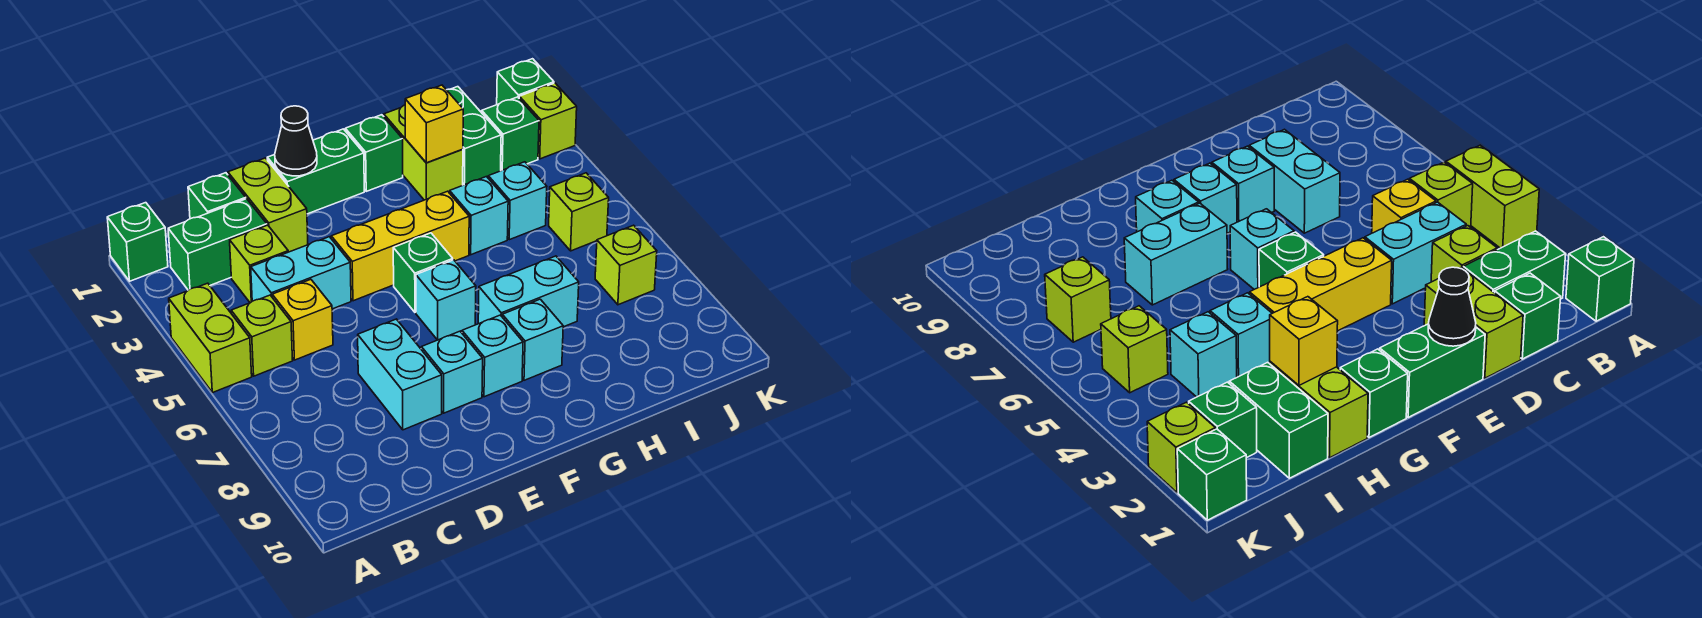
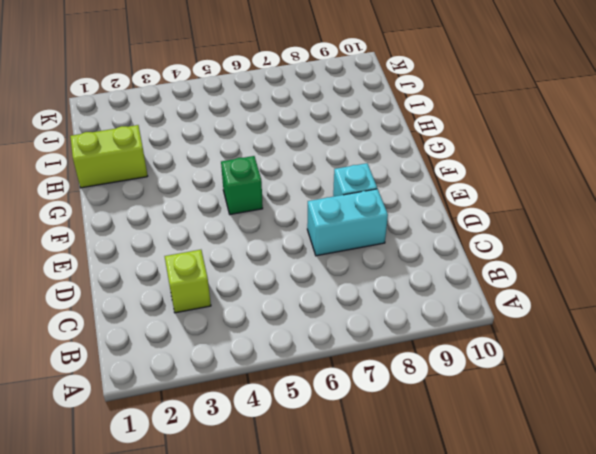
none -> green 1x1 brick [107,203,168,281]
none -> lime 1x2 brick [169,283,252,393]
none -> green 1x2 brick [168,199,267,290]
none -> lime 1x1 brick [231,295,293,376]

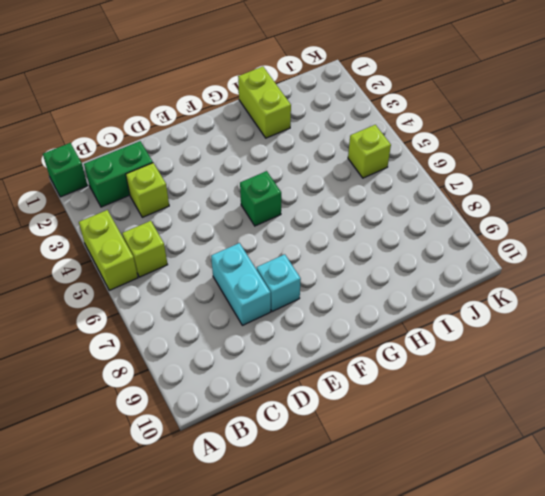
none -> green 1x1 brick [188,173,246,219]
none -> cyan 1x2 brick [251,237,351,309]
none -> yellow 1x1 brick [272,279,333,360]
none -> lime 1x2 brick [228,158,308,252]

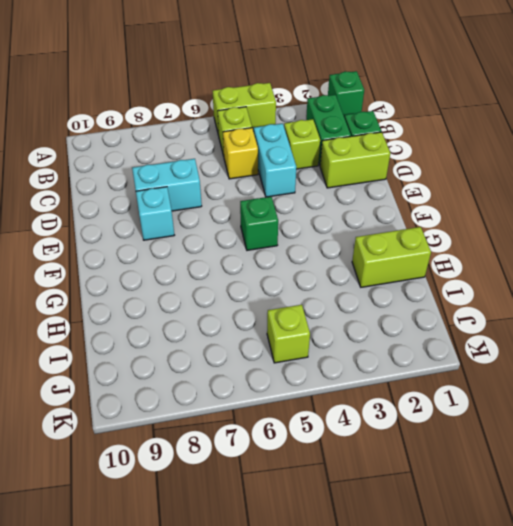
none -> green 1x2 brick [267,129,364,214]
none -> yellow 1x3 brick [331,191,469,301]
none -> cyan 1x1 brick [416,260,476,340]
none -> cyan 1x1 brick [462,315,523,397]

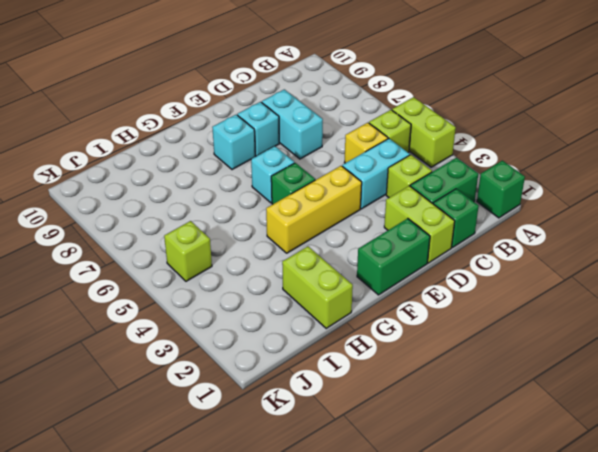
none -> green 1x1 brick [345,115,403,191]
none -> cyan 1x2 brick [478,256,579,327]
none -> cyan 1x1 brick [502,299,563,380]
none -> cyan 1x1 brick [450,177,508,255]

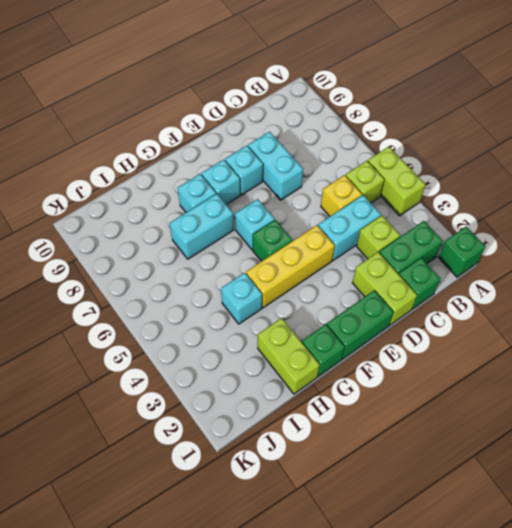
none -> green 1x2 brick [447,87,501,185]
none -> cyan 1x1 brick [488,162,547,240]
none -> green 1x1 brick [482,97,539,171]
none -> lime 1x1 brick [549,173,609,251]

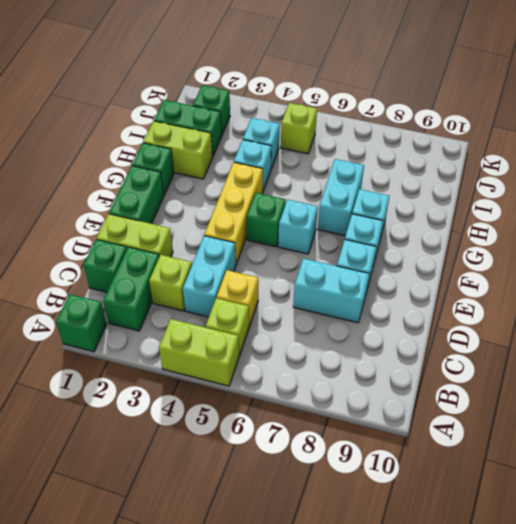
none -> lime 1x1 brick [595,225,657,305]
none -> green 1x1 brick [497,59,554,105]
none -> lime 1x1 brick [519,83,577,159]
none -> black 1x1 cone [275,106,317,176]

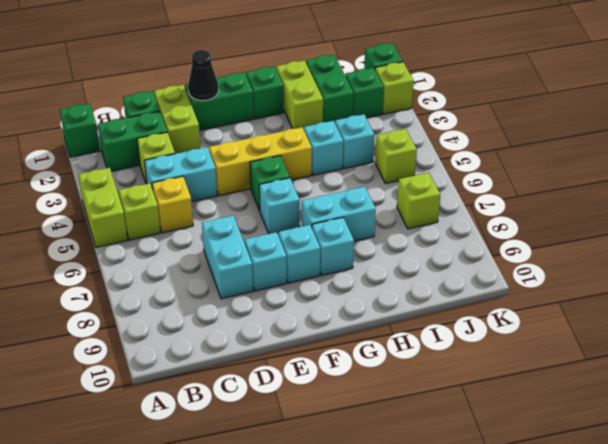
none -> yellow 1x1 brick [405,85,463,163]

